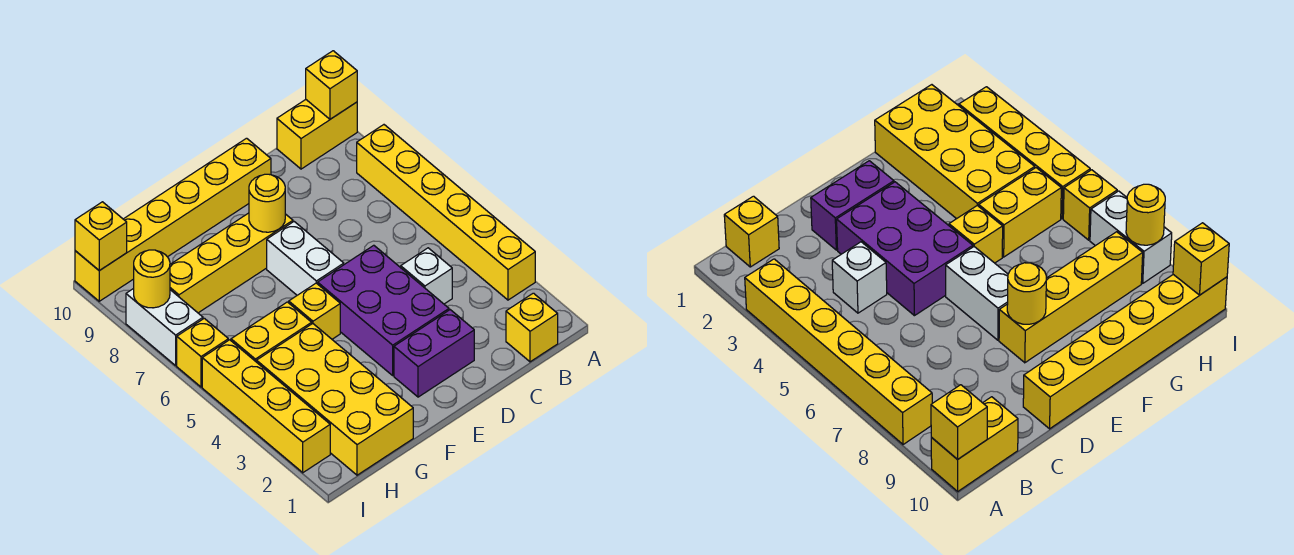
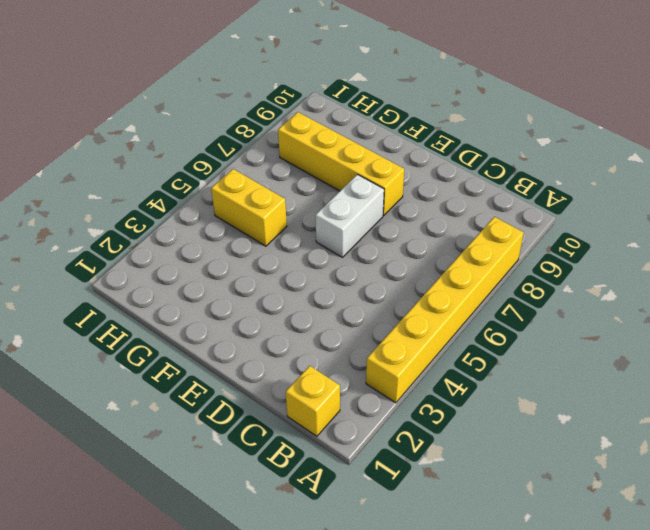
none -> yellow 1x2 brick [277,100,357,169]
none -> white 1x1 brick [401,248,452,304]
none -> purple 1x2 brick [394,310,474,397]

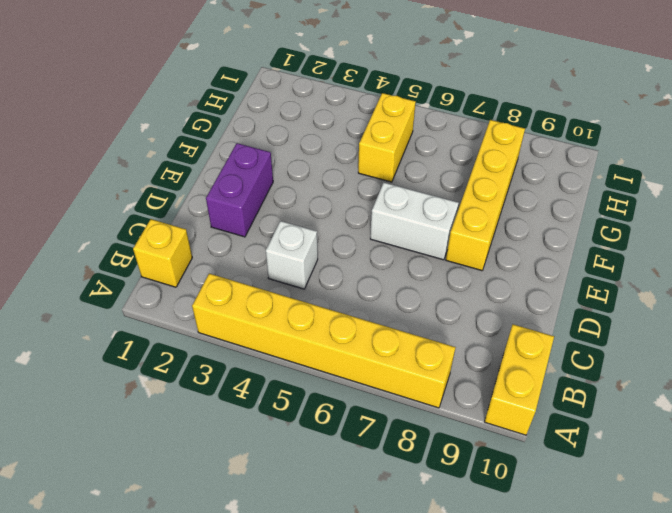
none -> purple 2x3 brick [318,245,449,375]
none -> yellow 1x6 brick [75,138,271,301]
none -> yellow 1x1 brick [289,283,340,339]

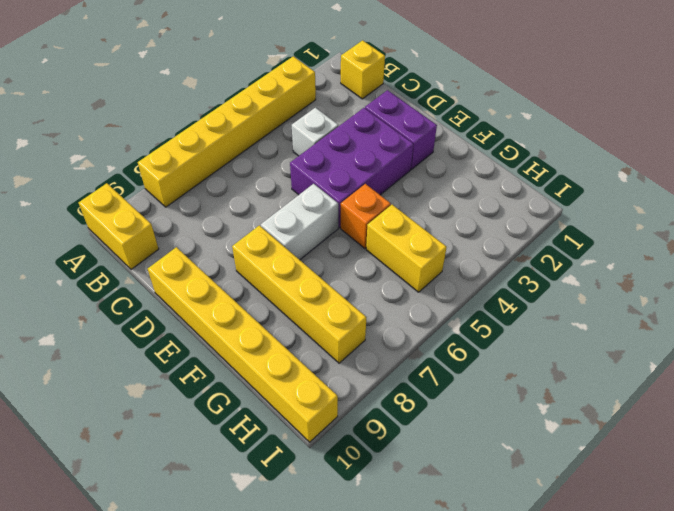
orange 1x1 brick [341,184,391,248] -> yellow 1x1 brick [289,283,340,339]
none -> yellow 2x4 brick [257,324,413,475]
none -> yellow 1x4 brick [202,340,330,473]
none -> yellow 1x1 brick [177,318,228,387]

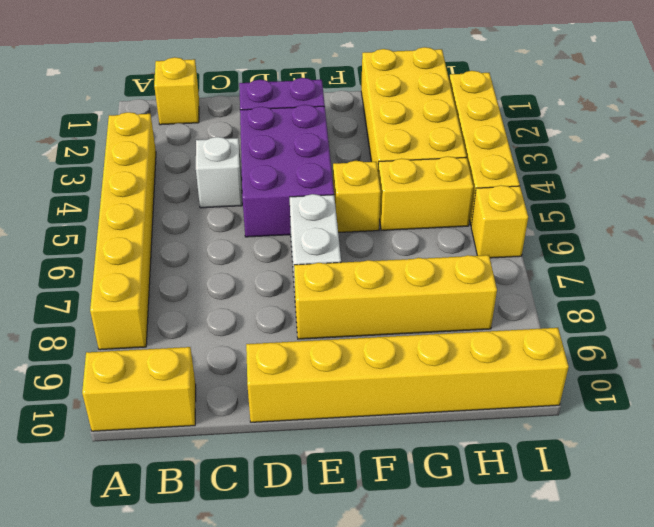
none -> white 1x2 brick [126,288,203,365]
none -> yellow 1x1 brick [306,51,357,119]
none -> yellow 1x1 round brick [249,174,285,232]

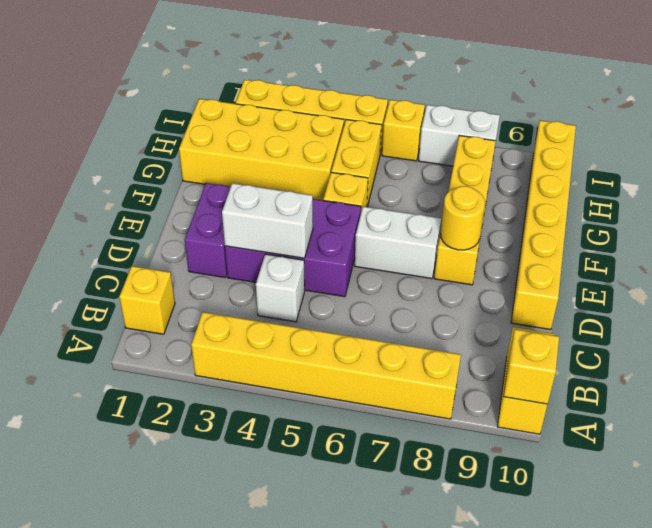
white 1x2 brick [222,183,313,258] -> none
none -> yellow 1x1 round brick [134,250,170,308]
none -> yellow 1x1 brick [75,202,127,271]

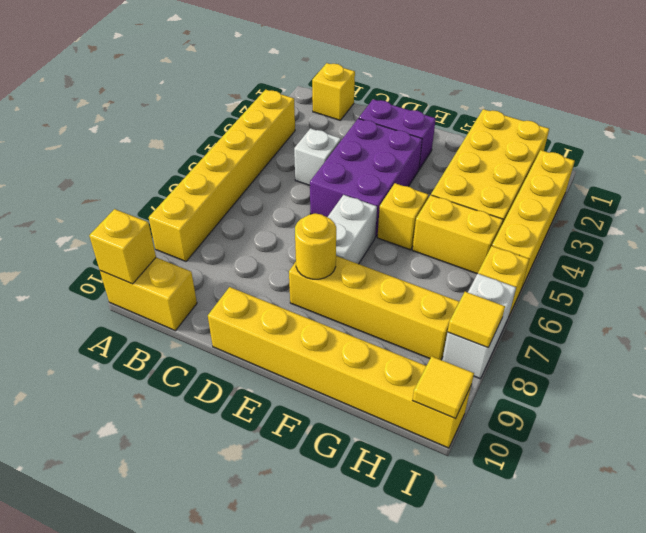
yellow 1x1 tile [448,292,505,348] -> yellow 1x1 round brick [134,250,170,308]
yellow 1x1 tile [413,356,474,419] -> yellow 1x1 brick [75,202,127,271]

